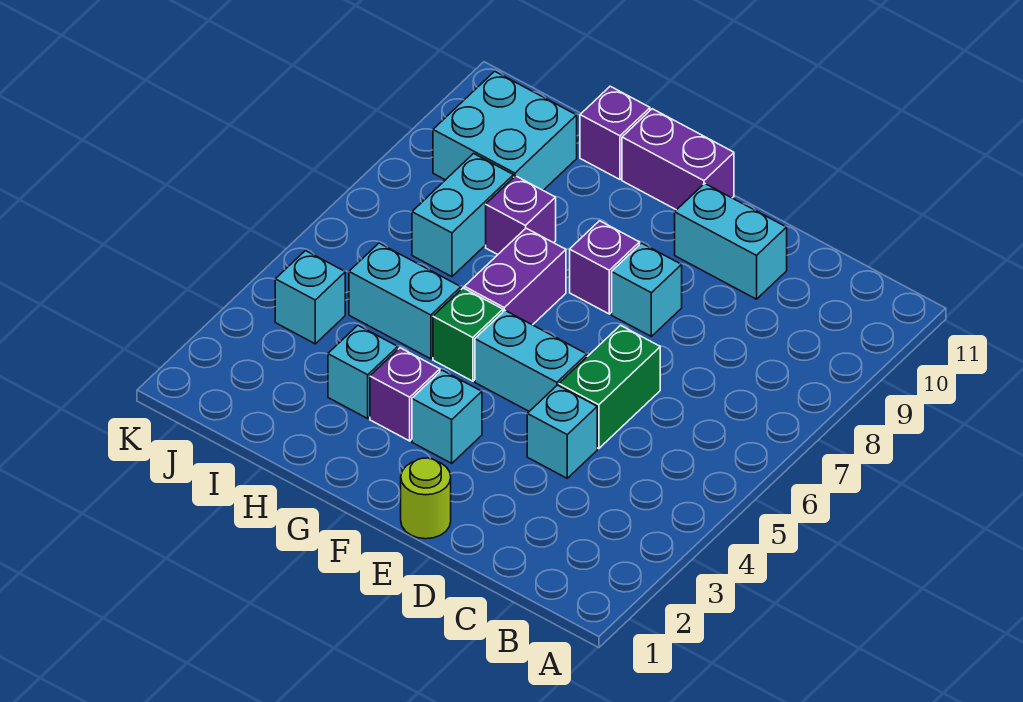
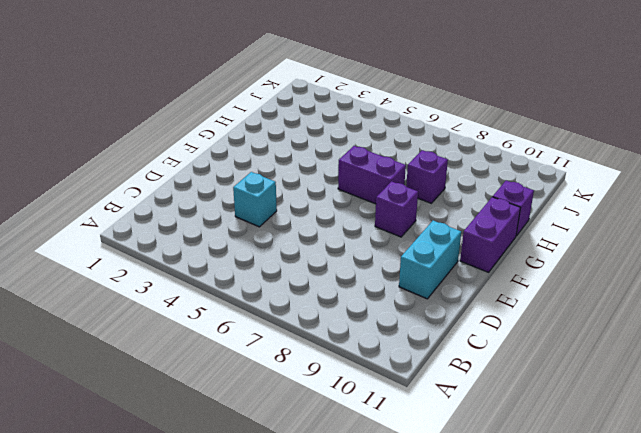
none -> green 1x2 brick [559,325,660,449]
none -> lime 1x1 round brick [401,458,451,539]
none -> cyan 1x2 brick [475,311,587,411]

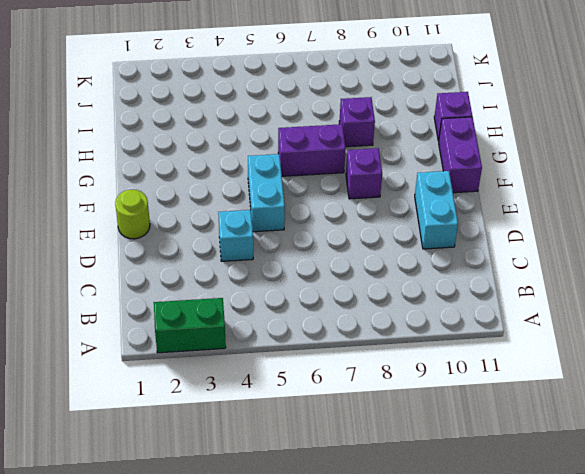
green 1x2 brick [154,298,226,353] -> green 1x2 brick moved to [559,325,660,449]
none -> cyan 1x1 brick [612,243,682,336]
none -> cyan 1x1 brick [412,370,482,463]
none -> purple 1x1 brick [370,348,440,441]

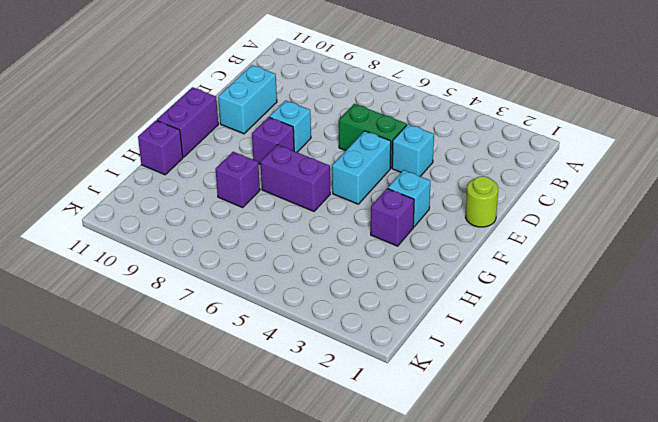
none -> green 1x1 brick [433,288,503,381]
none -> cyan 1x1 brick [328,325,398,418]
none -> cyan 1x2 brick [349,243,461,359]

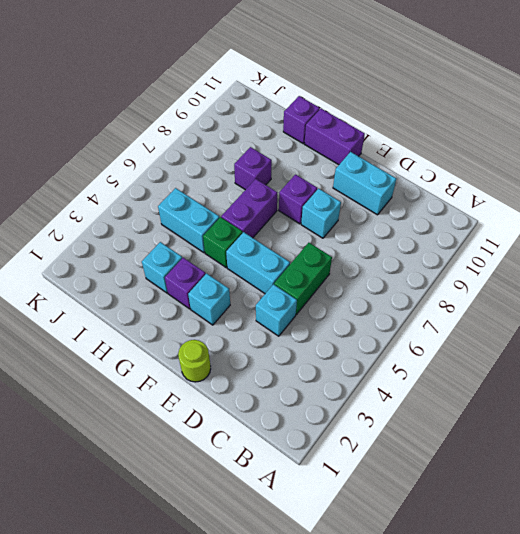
none -> cyan 1x2 brick [412,154,514,277]
none -> cyan 2x2 brick [433,71,577,190]
none -> cyan 1x1 brick [275,251,345,344]

